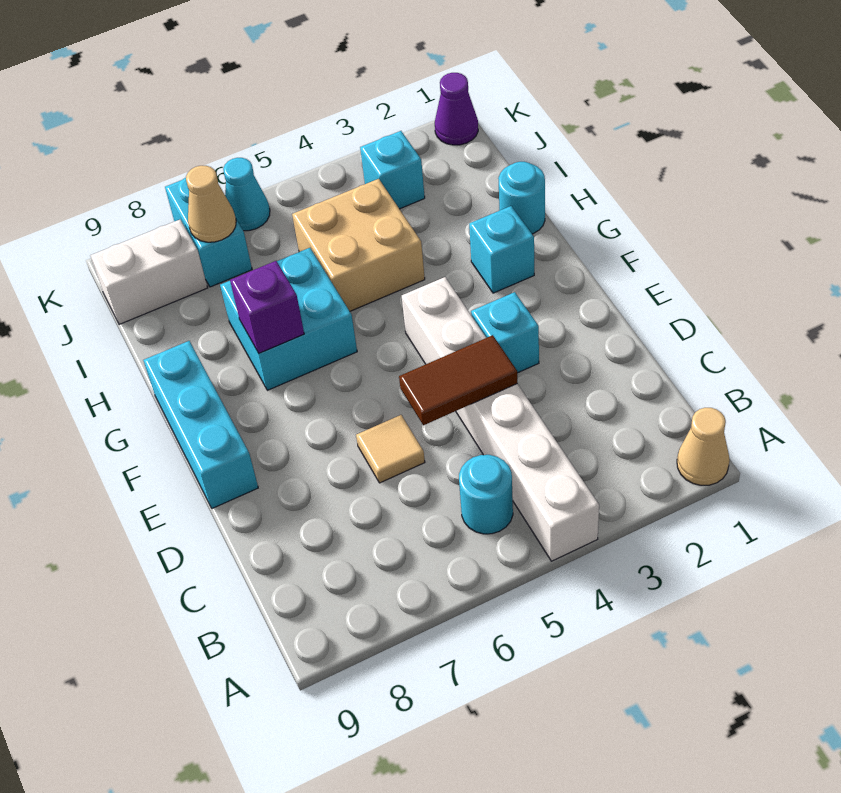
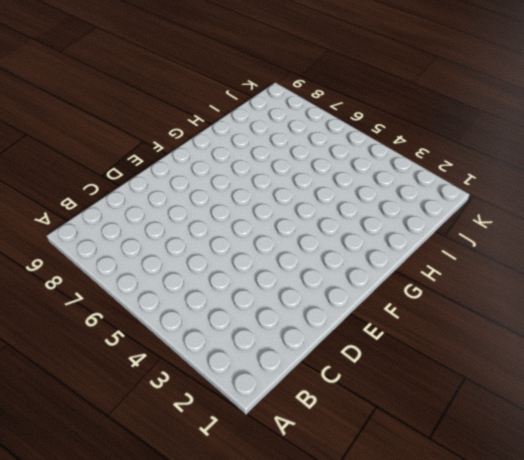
none -> tan 1x1 cone [677,408,730,485]
none -> white 1x6 brick [401,277,599,561]
none -> cyan 1x1 round brick [459,455,513,534]

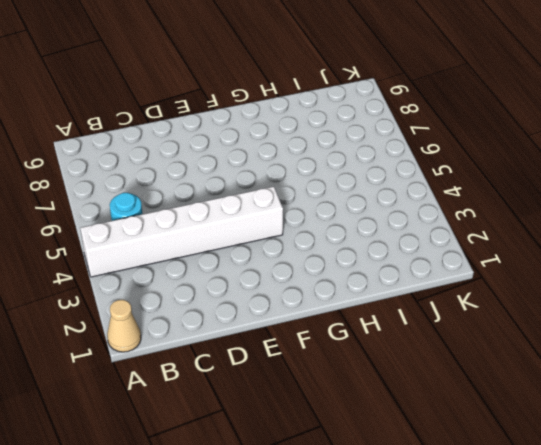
none -> tan 1x1 tile [356,415,425,483]
none -> cyan 1x1 brick [471,292,539,373]
none -> cyan 1x3 brick [143,341,258,508]

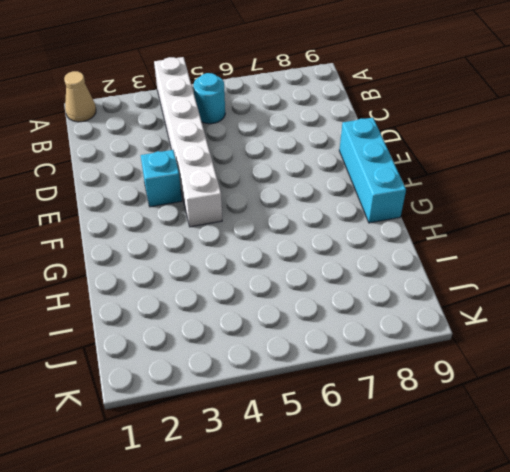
none -> tan 1x1 tile [356,415,425,483]
none -> cyan 1x1 brick [469,206,534,293]
none -> cyan 2x2 brick [220,248,357,390]

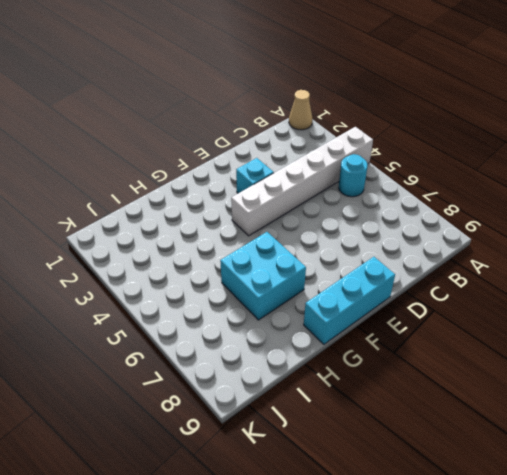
none -> tan 1x1 tile [356,415,425,483]
none -> cyan 1x1 brick [469,206,534,293]
none -> cyan 1x1 round brick [498,162,545,234]

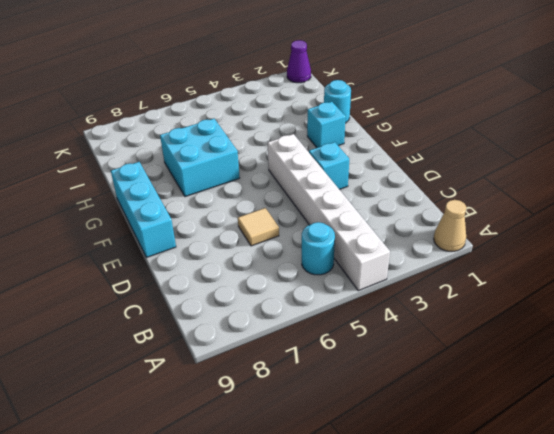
none -> tan 2x2 brick [292,179,425,311]
none -> cyan 1x1 brick [360,131,425,209]
none -> cyan 1x2 brick [165,178,252,287]

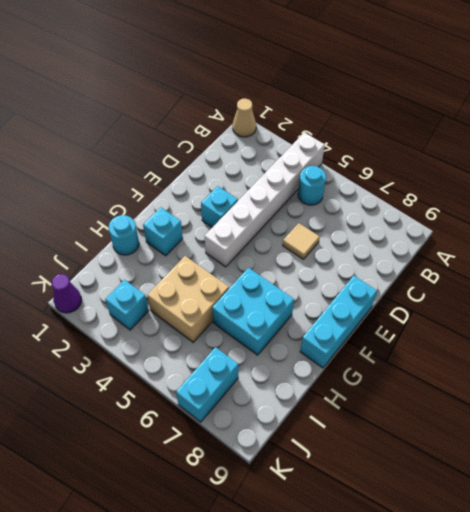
none -> white 1x2 brick [90,220,208,324]
none -> cyan 1x1 cone [223,158,270,231]
none -> brown 1x2 tile [399,335,517,425]

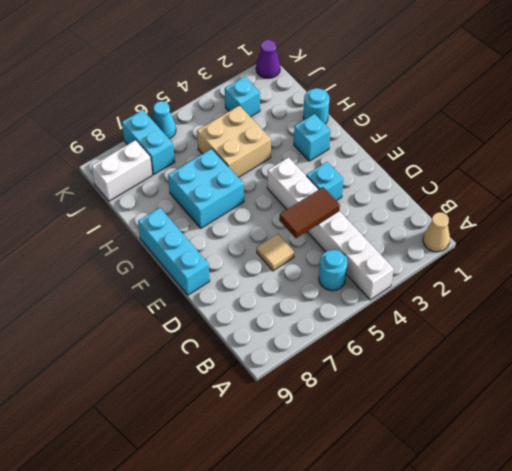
none -> purple 1x1 brick [230,261,304,353]
none -> tan 1x1 cone [186,166,236,242]

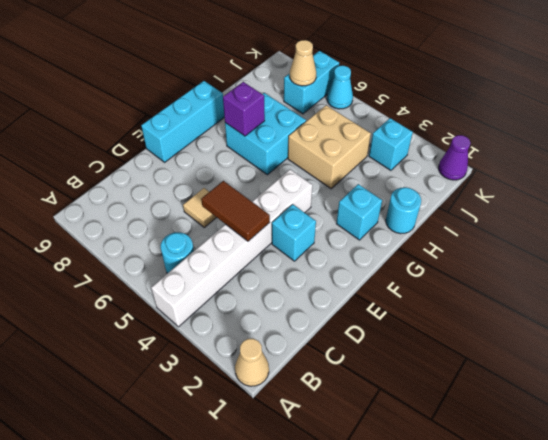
none -> white 1x2 brick [90,220,208,324]

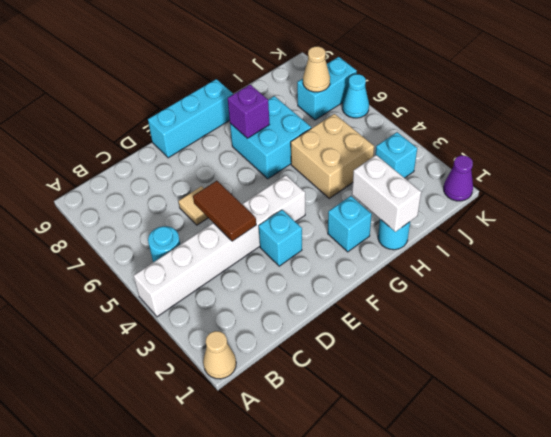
white 1x2 brick [352,155,421,232] -> white 1x2 brick moved to [90,220,208,324]

